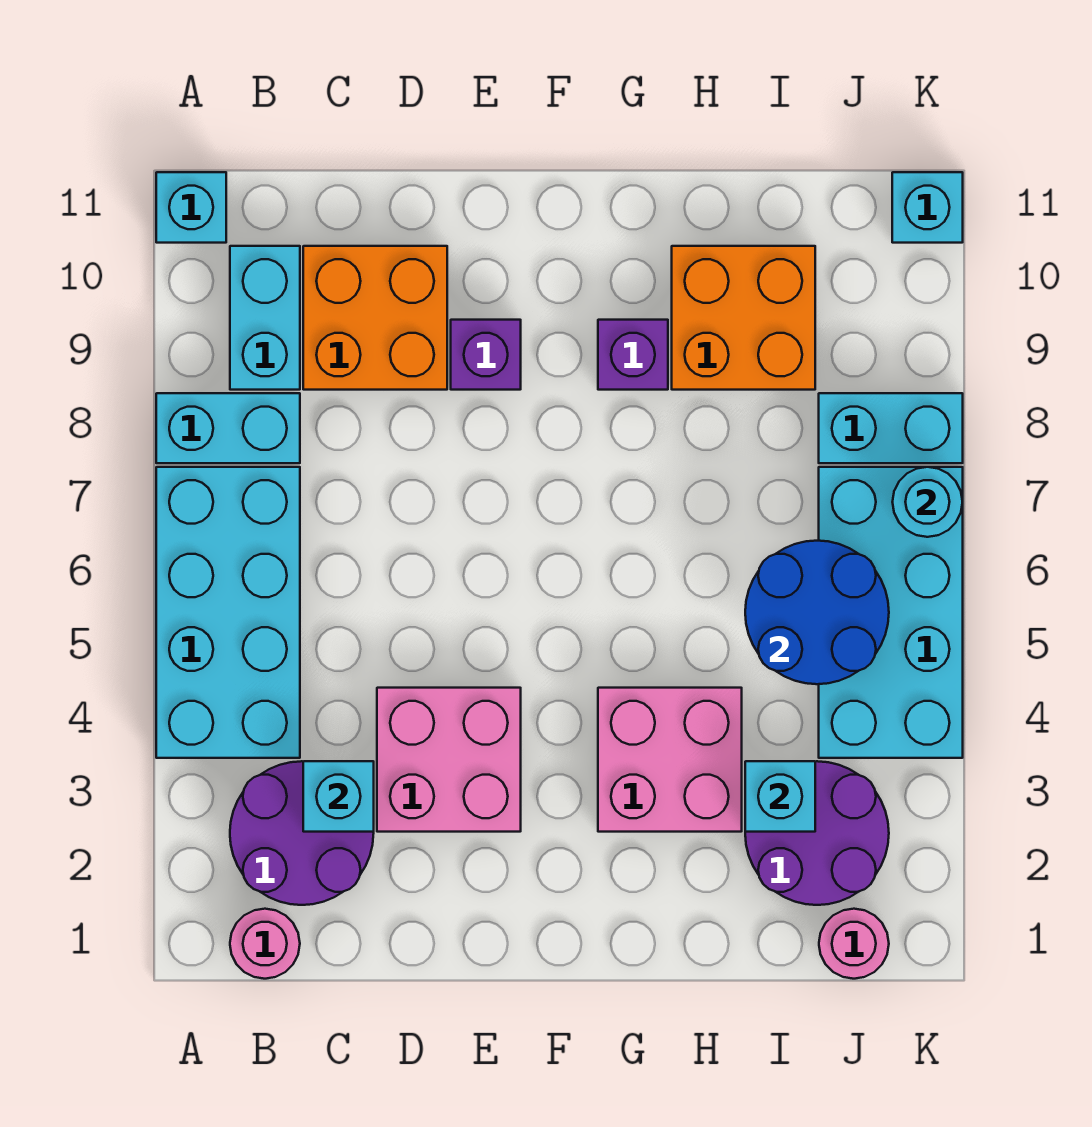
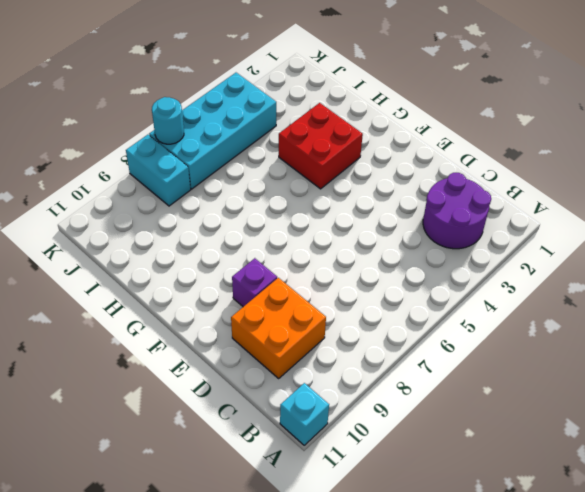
red 2x2 brick [279,103,363,189] -> pink 2x2 brick [598,688,742,832]
none -> cyan 2x4 brick [156,467,300,758]
none -> cyan 1x2 brick [156,393,300,463]
none -> pink 1x1 round brick [230,909,300,979]

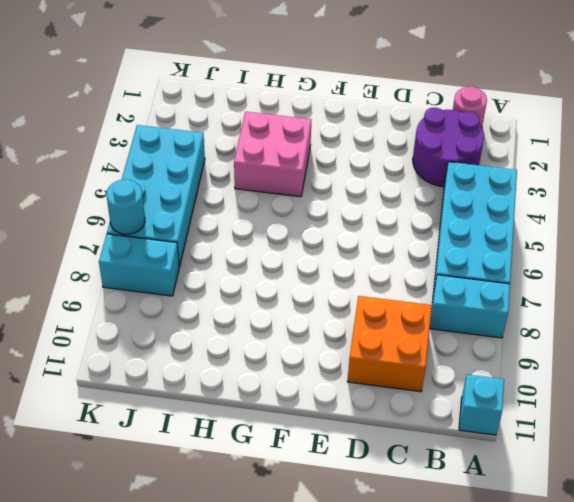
none -> cyan 1x2 brick [230,246,300,390]
none -> pink 2x2 brick [377,688,521,832]
none -> purple 1x1 brick [451,320,521,390]

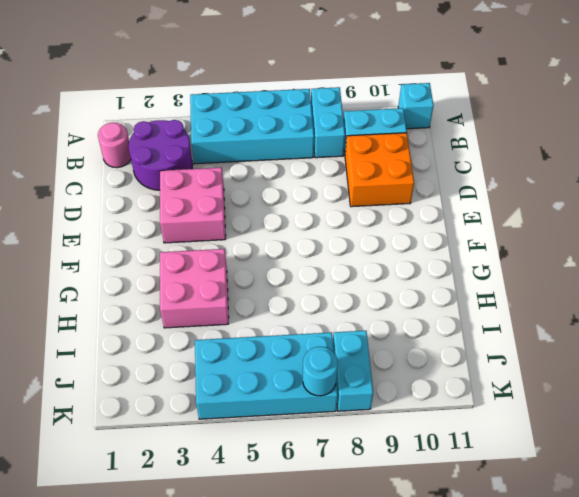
none -> purple 1x1 brick [451,320,521,390]
none -> purple 1x1 brick [598,320,668,390]
none -> orange 2x2 brick [672,246,815,390]

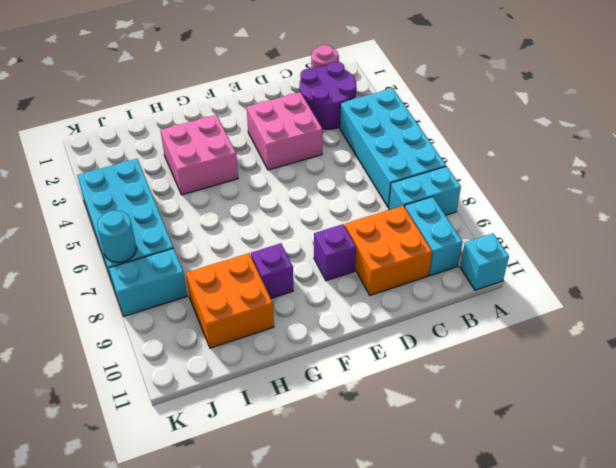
none -> purple 2x2 round brick [745,761,889,905]
none -> pink 1x1 round brick [819,909,889,979]
none -> cyan 1x1 brick [892,172,963,243]

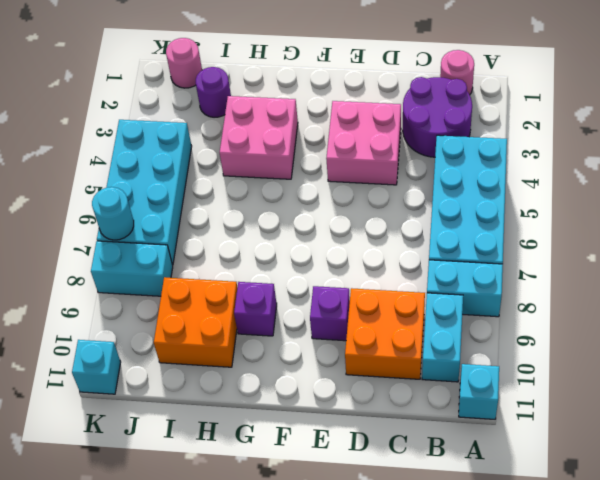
purple 1x1 round brick [196,67,231,117] -> purple 2x2 round brick [745,761,889,905]
none -> cyan 1x1 brick [303,761,374,832]
none -> cyan 1x1 brick [745,761,815,832]
none -> blue 2x2 round brick [745,541,889,684]

